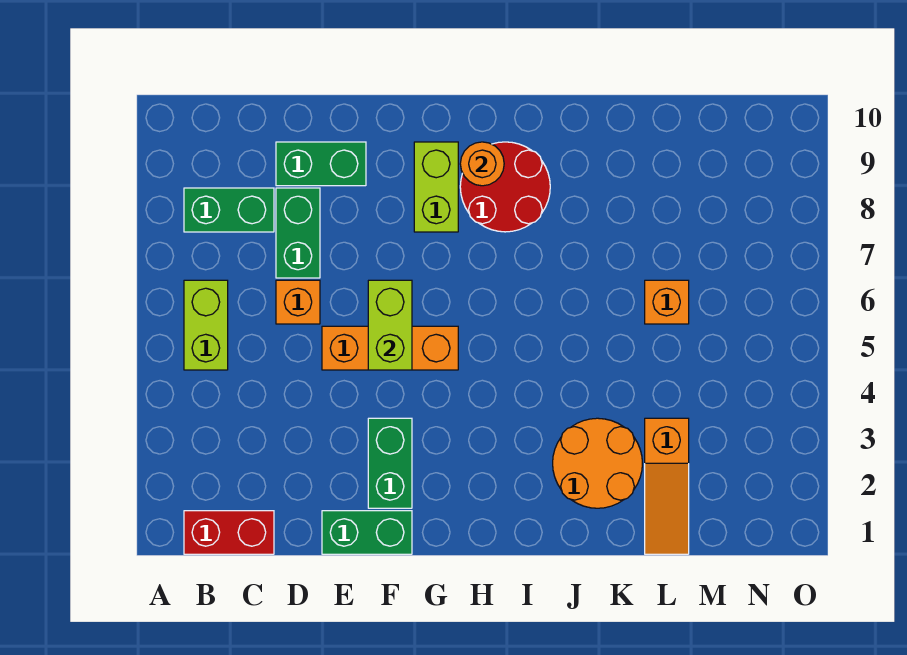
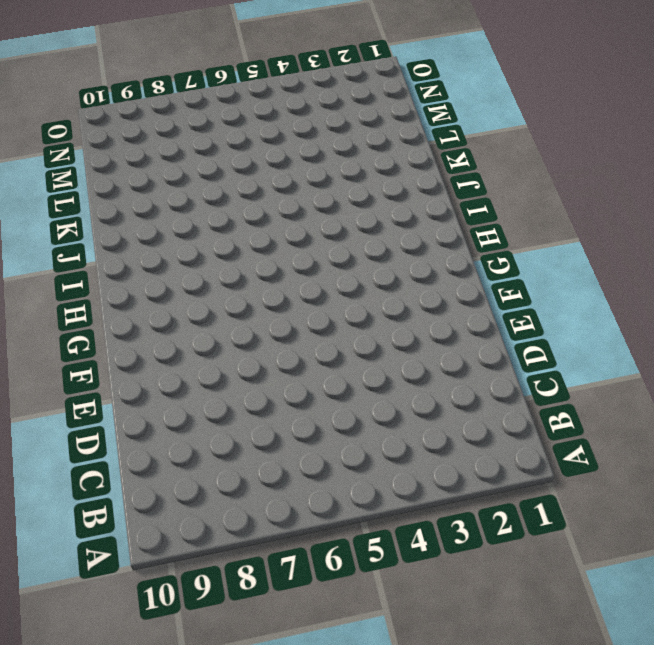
none -> red 1x2 brick [184,511,274,554]
none -> lime 1x2 brick [184,280,228,370]
none -> green 1x2 brick [184,188,274,232]

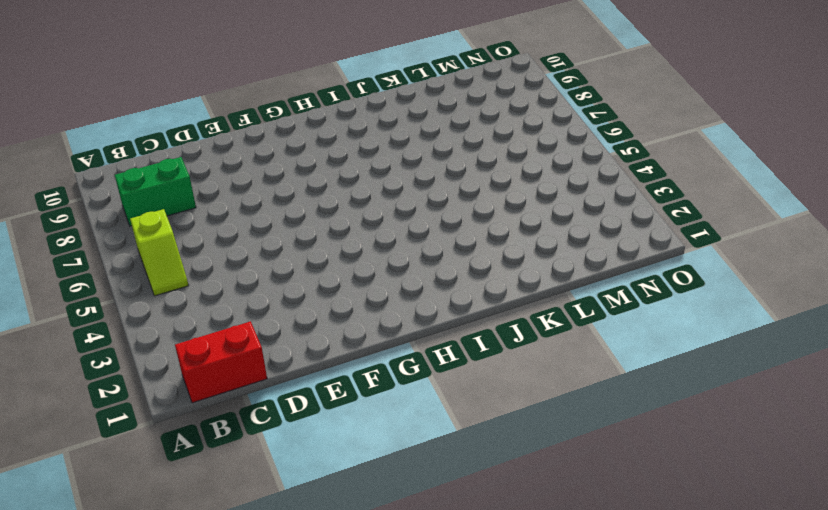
lime 1x2 slope [130,209,189,296] -> lime 1x2 brick [184,280,228,370]
none -> orange 1x1 brick [276,280,320,324]
none -> green 1x2 brick [276,188,320,278]
none -> green 1x2 brick [276,142,366,186]

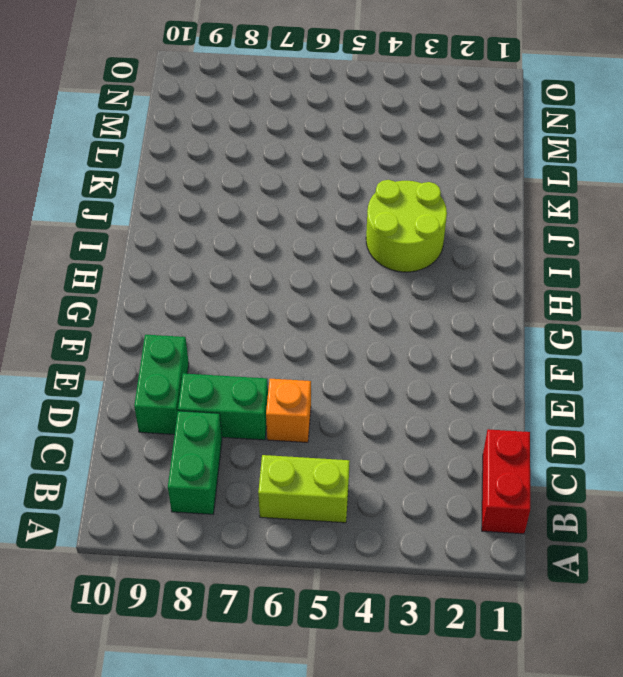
lime 2x2 round brick [366,180,447,272] -> orange 2x2 round brick [553,418,642,508]
none -> green 1x2 brick [322,511,412,554]
none -> orange 1x3 brick [322,326,458,370]
none -> green 1x2 brick [368,418,412,508]

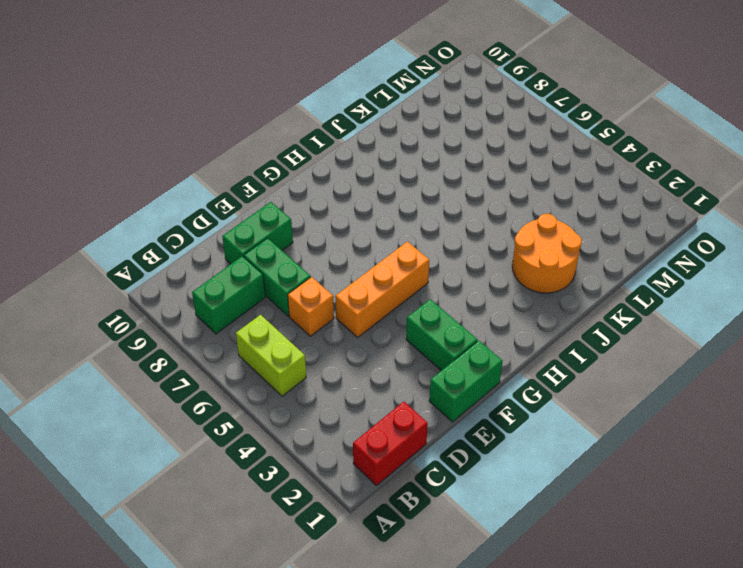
none -> lime 1x2 brick [414,142,458,232]
none -> red 2x2 round brick [460,142,550,232]
none -> orange 1x3 slope [645,418,689,554]

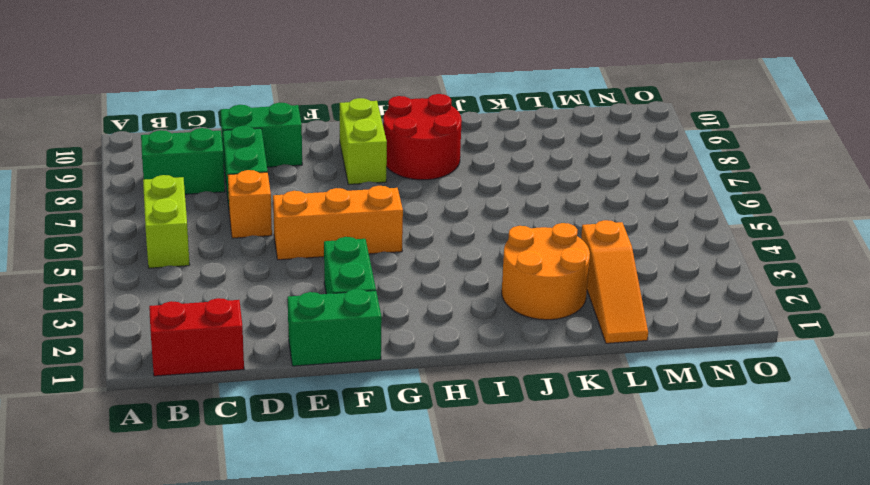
none -> orange 1x1 brick [645,280,689,324]
none -> lime 1x2 brick [368,280,412,370]
none -> orange 1x1 round brick [460,142,504,186]

